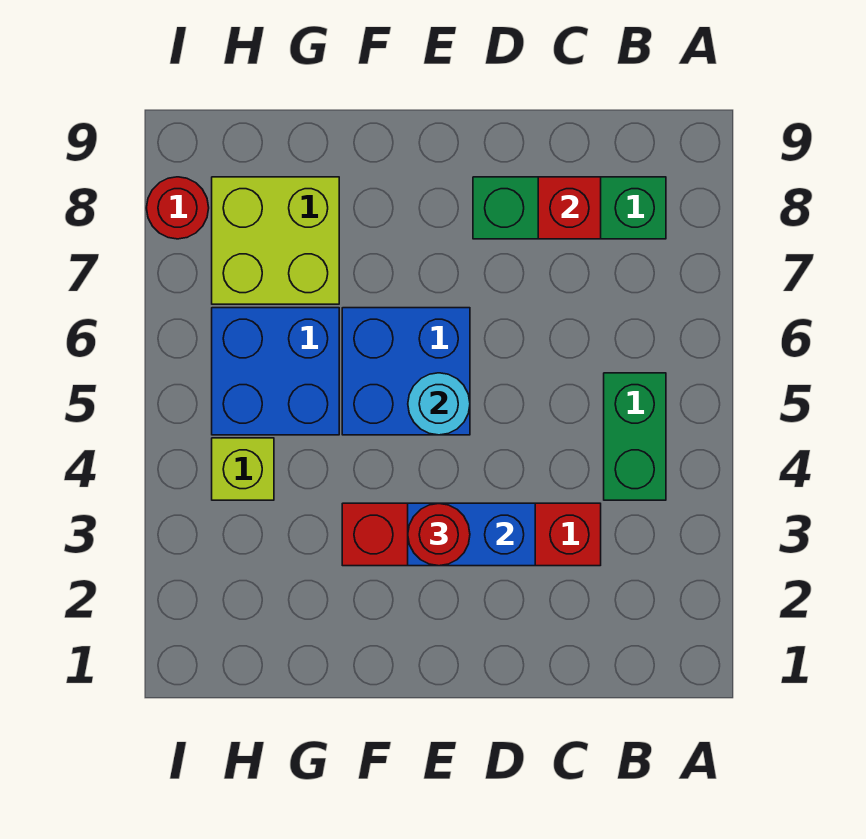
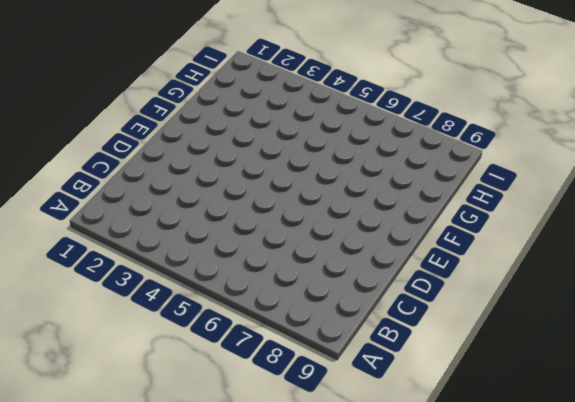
none -> green 1x2 brick [604,373,666,500]
none -> green 1x3 brick [473,177,666,239]
none -> red 1x4 brick [342,503,601,566]

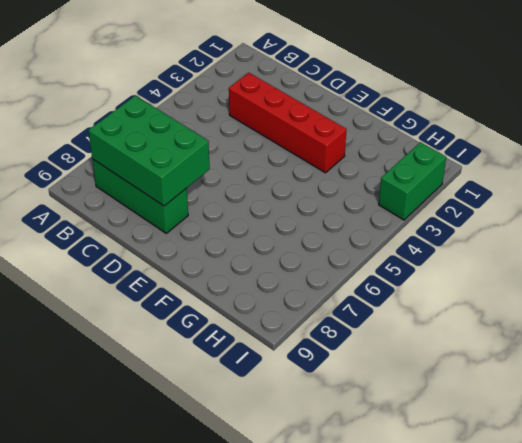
green 2x3 brick [88,96,210,206] -> red 1x1 brick [538,177,601,239]
green 1x2 brick [379,142,446,220] -> green 1x2 brick moved to [604,373,666,500]
none -> blue 2x2 brick [342,308,470,435]
none -> blue 2x2 brick [212,308,339,435]
none -> lime 2x2 brick [212,177,339,304]

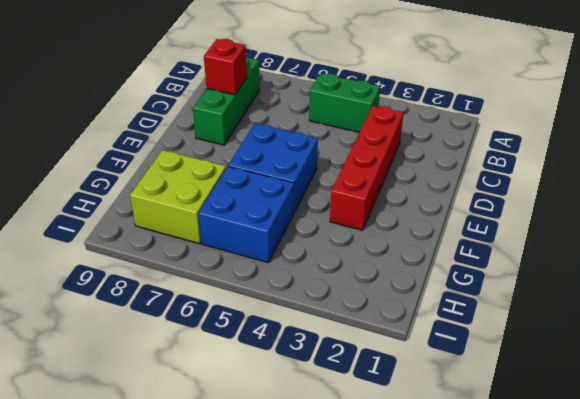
none -> lime 1x1 brick [212,438,274,500]
none -> red 1x1 round brick [147,177,209,239]
none -> blue 1x2 brick [408,503,535,566]

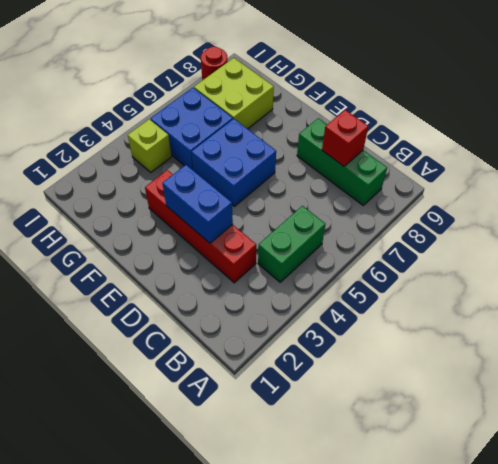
none -> cyan 1x1 round brick [408,373,470,435]
none -> red 1x1 round brick [408,504,470,566]

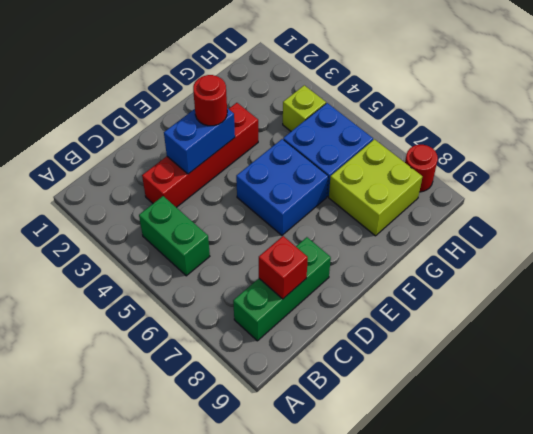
none -> cyan 1x1 round brick [408,373,470,435]

